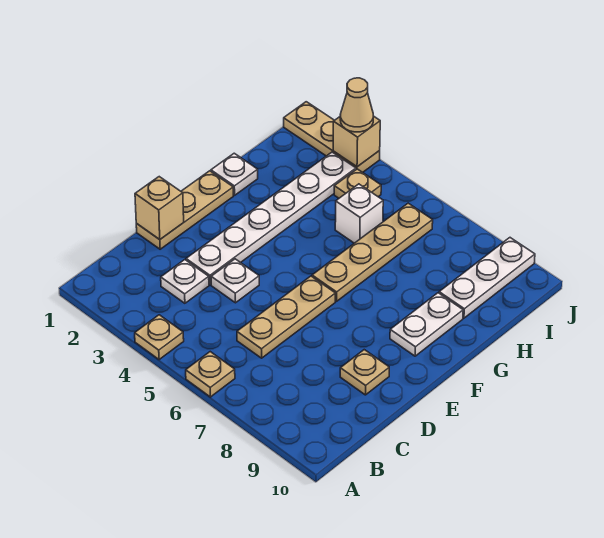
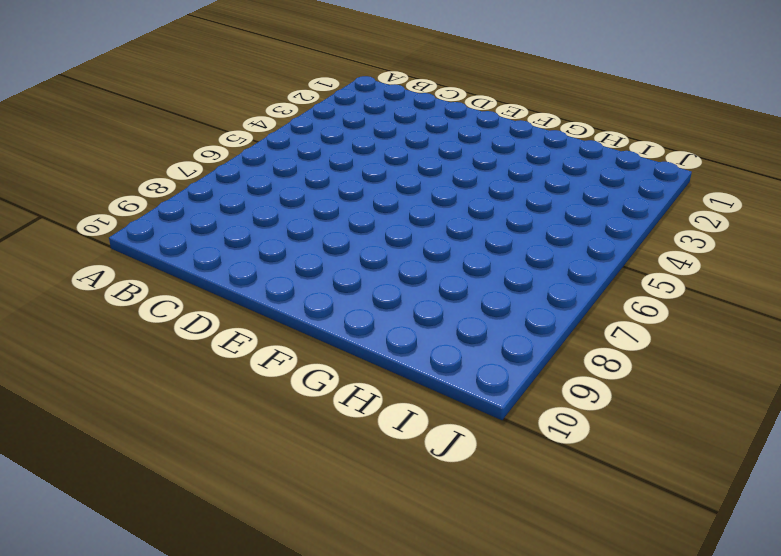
none -> tan 1x1 plate [135,315,184,360]
none -> tan 1x1 plate [186,352,235,397]
none -> white 1x1 plate [161,260,209,303]

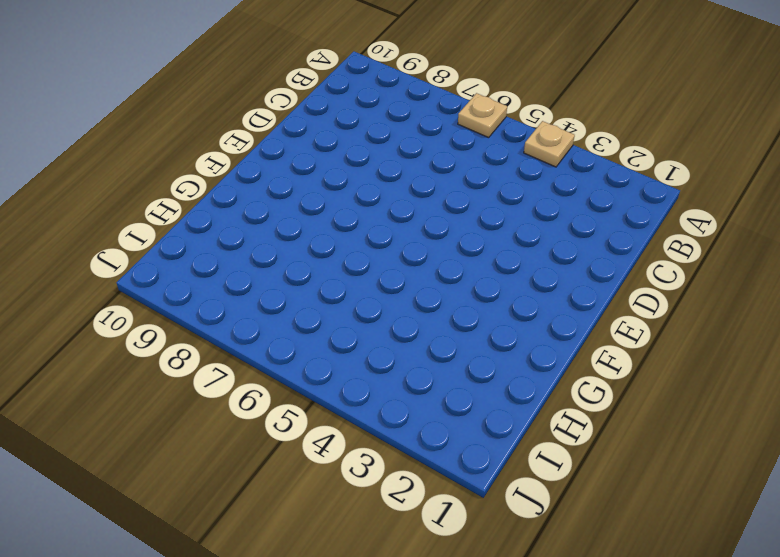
none -> white 1x1 plate [161,260,209,303]
none -> tan 1x3 plate [237,276,335,358]
none -> tan 1x3 plate [136,171,233,249]

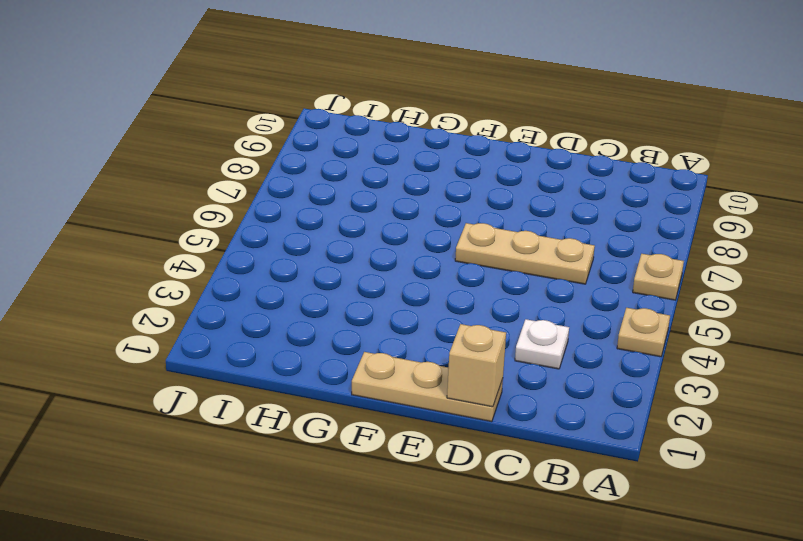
none -> white 1x6 plate [186,152,356,285]
none -> white 1x1 plate [211,259,259,303]
none -> tan 1x1 plate [340,350,389,395]

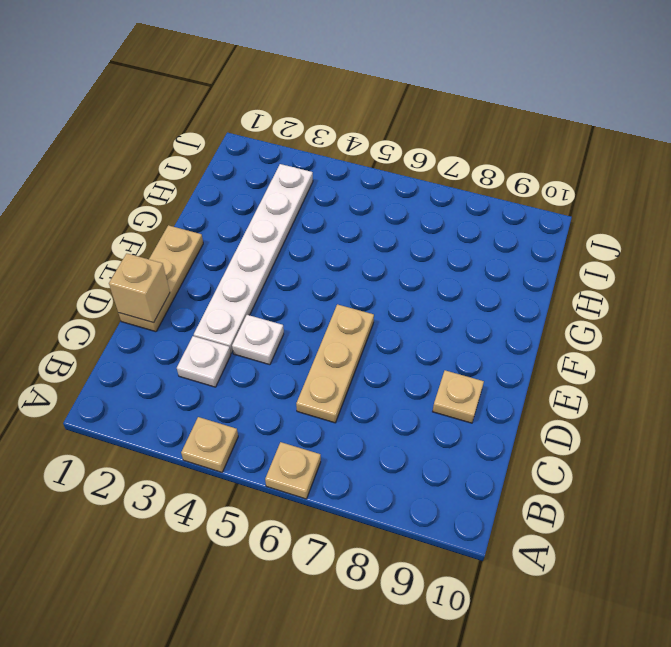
none -> tan 1x4 plate [312,203,433,301]
none -> white 1x2 plate [390,293,463,356]
none -> white 1x1 plate [211,153,258,195]

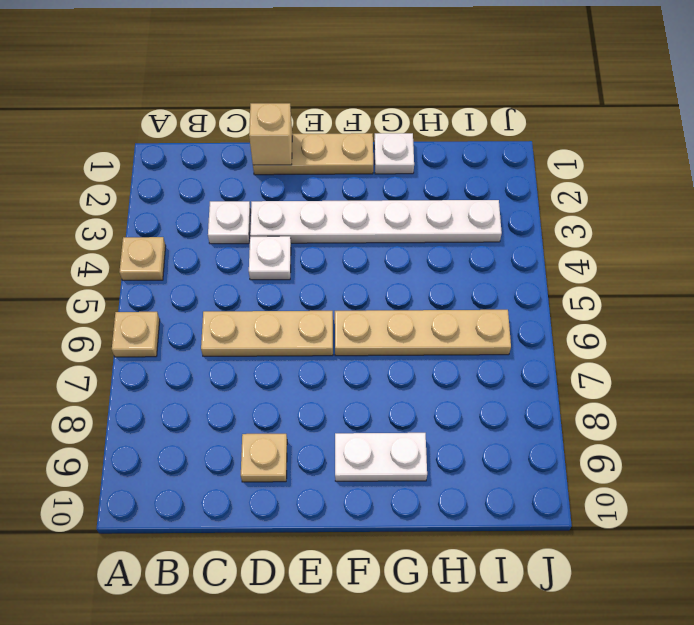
none -> white 1x1 brick [335,184,383,243]
none -> white 1x3 plate [439,238,535,318]
none -> tan 1x1 plate [334,169,381,198]

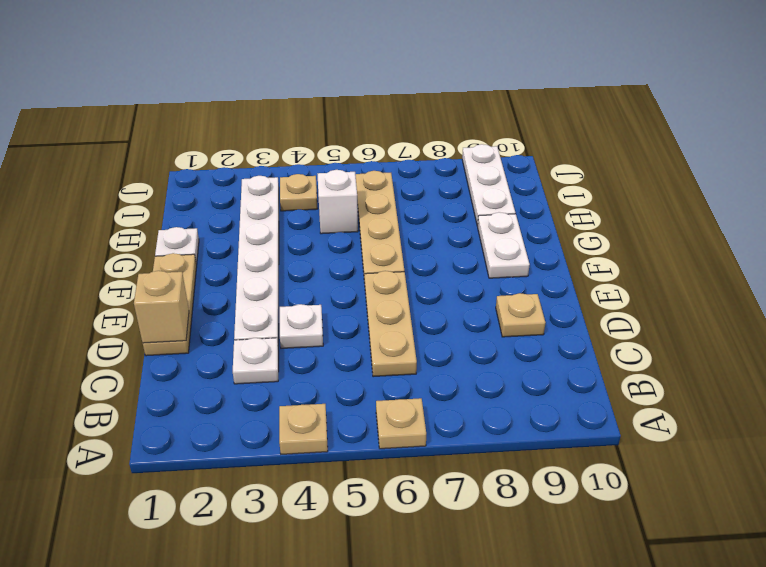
none -> tan 1x3 plate [284,102,380,172]
none -> tan 1x1 brick [333,116,380,167]
none -> tan 1x1 cone [340,78,373,132]

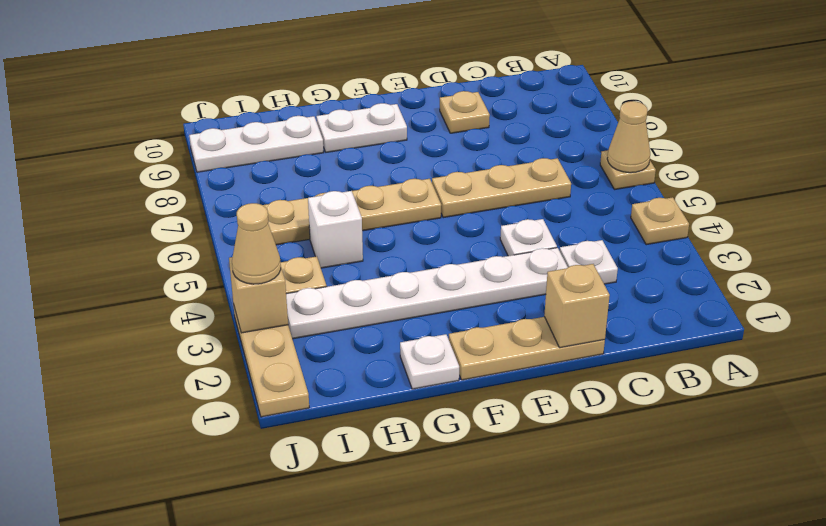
tan 1x1 cone [607,101,650,173] -> none

